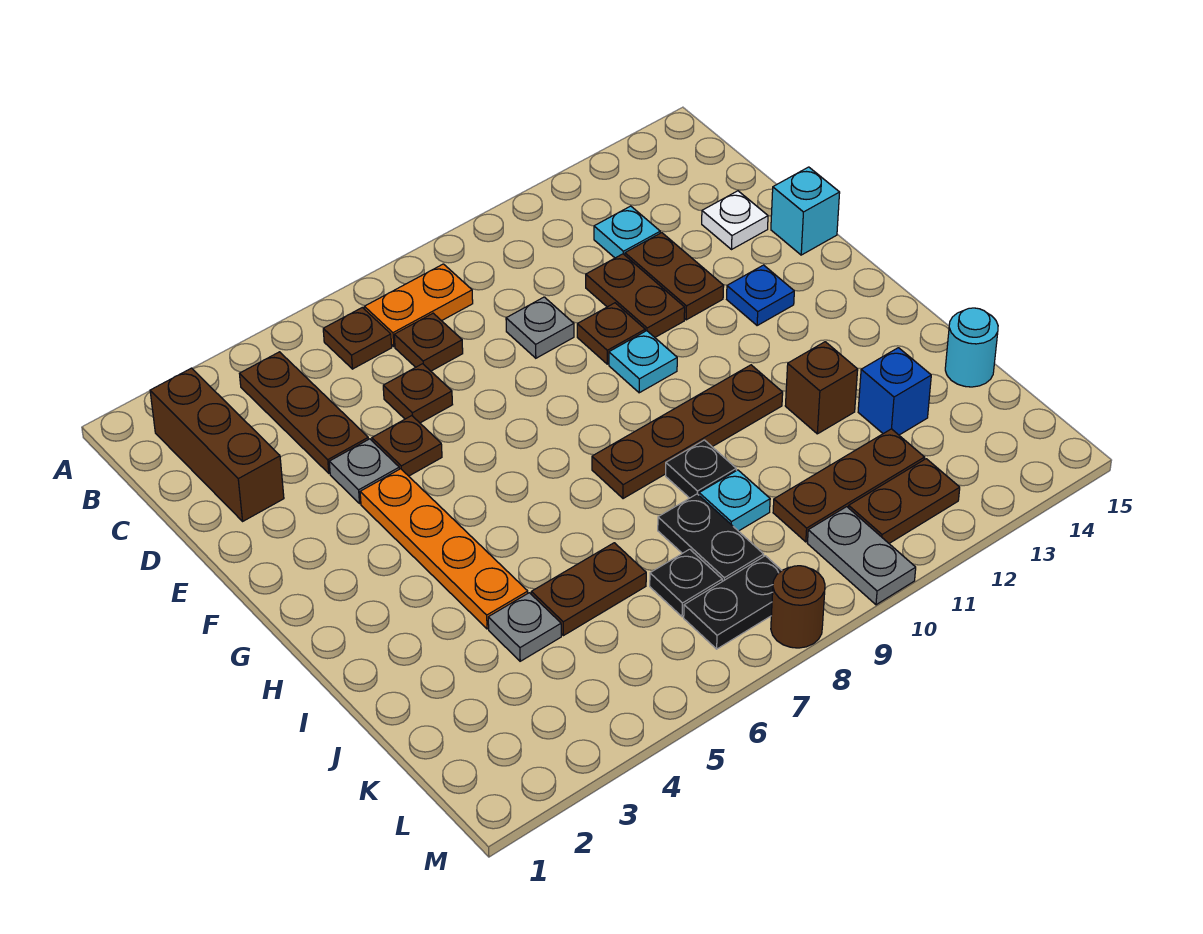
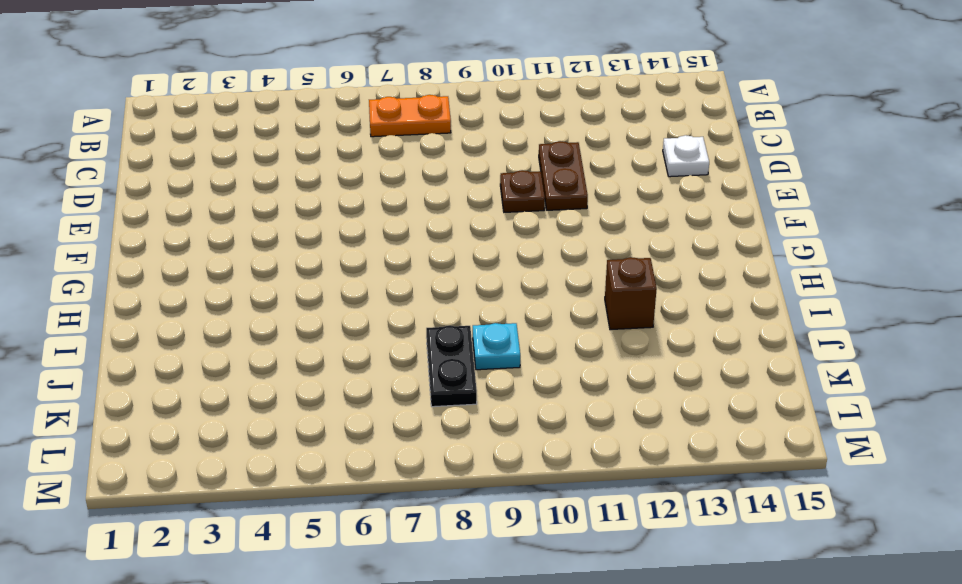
none -> brown 1x3 brick [150,368,284,521]
none -> brown 1x3 plate [240,352,368,473]
none -> brown 1x1 plate [323,307,392,369]
none -> brown 1x1 plate [394,313,463,371]

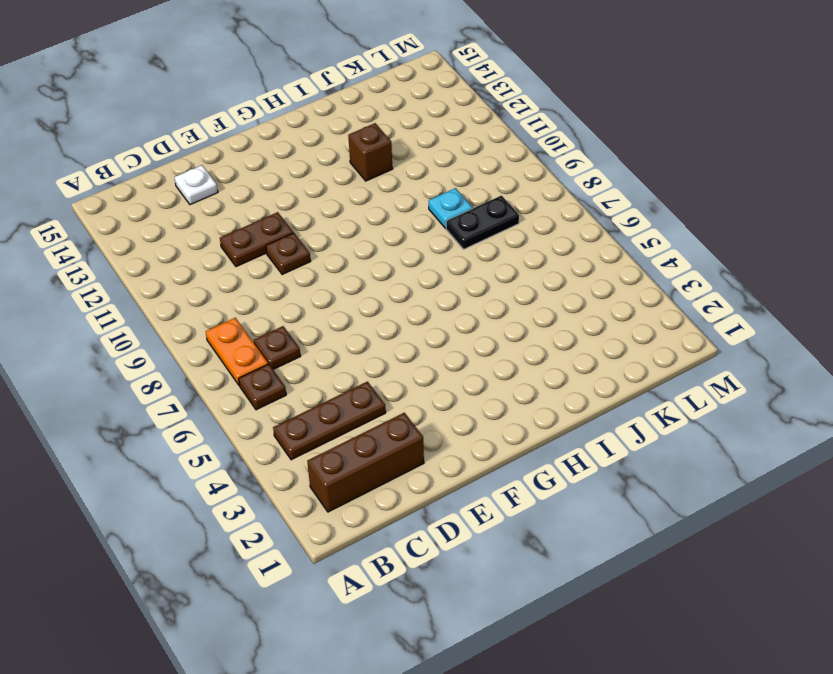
none -> cyan 1x1 plate [594,206,660,258]
none -> brown 1x1 plate [383,364,453,423]
none -> grey 1x1 plate [506,297,574,358]
none -> brown 1x2 plate [625,233,724,320]

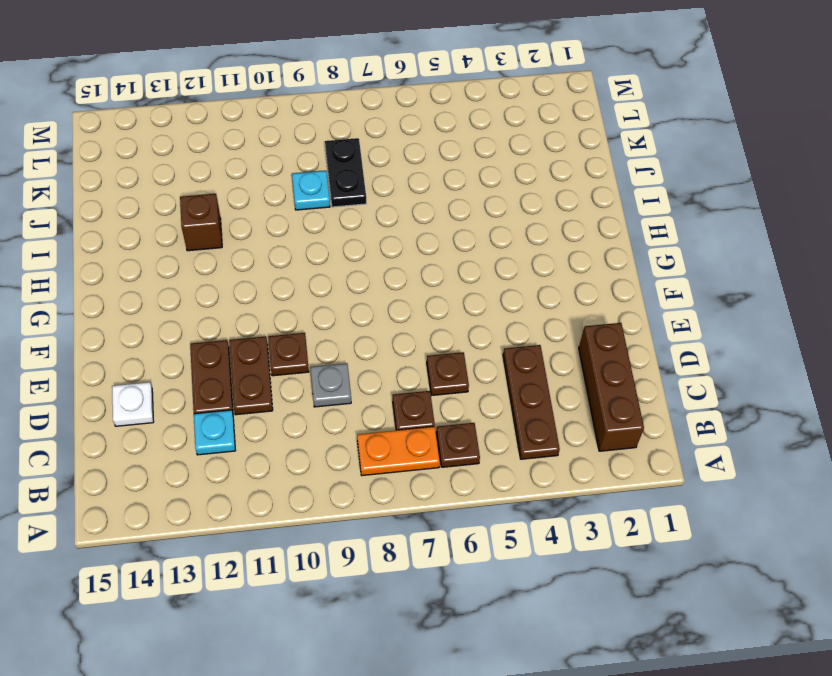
none -> grey 1x1 plate [329,439,399,503]
none -> brown 1x1 plate [372,416,442,476]
none -> cyan 1x1 brick [771,167,840,255]
none -> orange 1x4 plate [360,469,528,629]

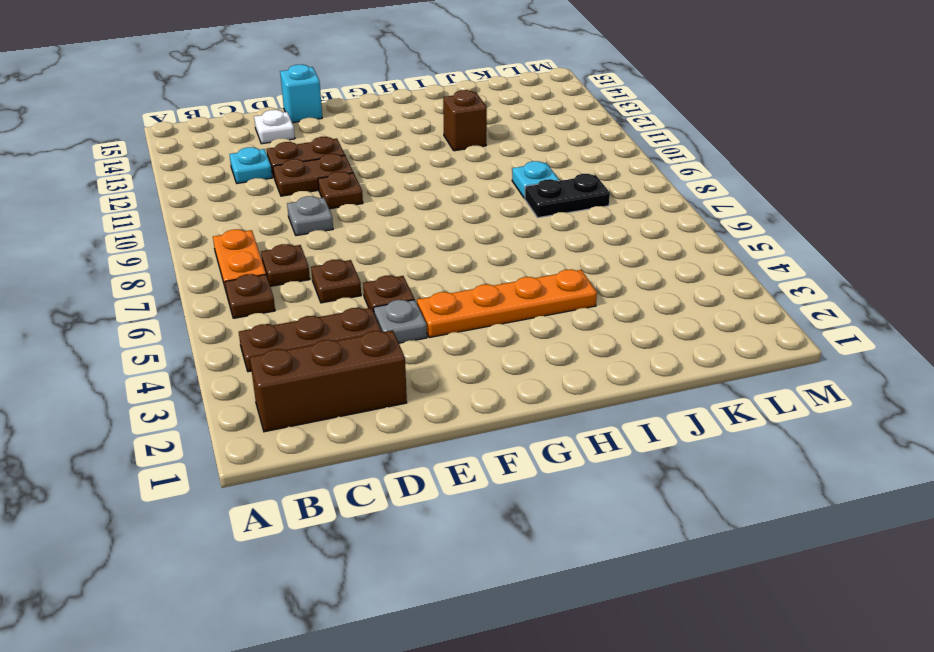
none -> cyan 1x1 plate [609,331,677,393]
none -> blue 1x1 plate [727,265,794,326]
none -> brown 1x4 plate [592,365,783,499]
none -> black 1x1 plate [666,440,736,498]

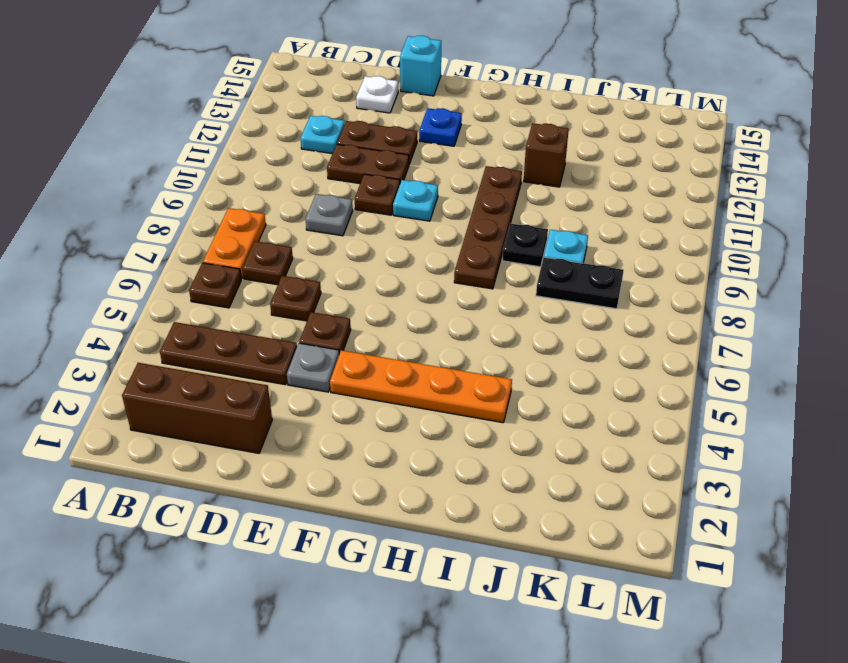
none -> grey 1x1 plate [488,593,561,661]
none -> brown 1x2 plate [531,543,646,636]
none -> blue 1x1 brick [858,348,931,435]
none -> cyan 1x1 round brick [945,308,998,387]

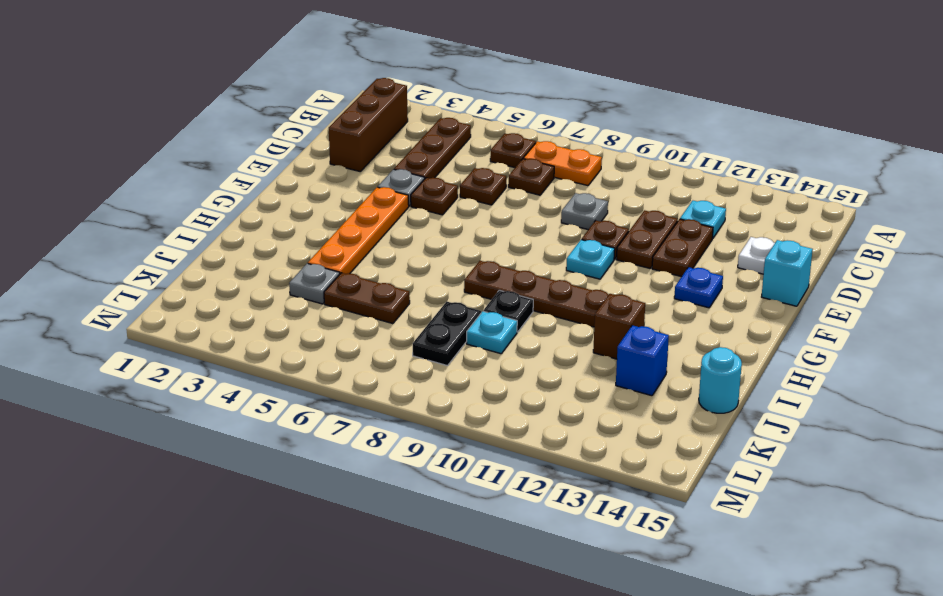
none -> black 1x1 plate [650,549,722,617]
none -> brown 1x3 plate [773,429,925,542]
none -> black 1x2 plate [684,556,782,649]
none -> grey 1x2 plate [807,507,916,605]

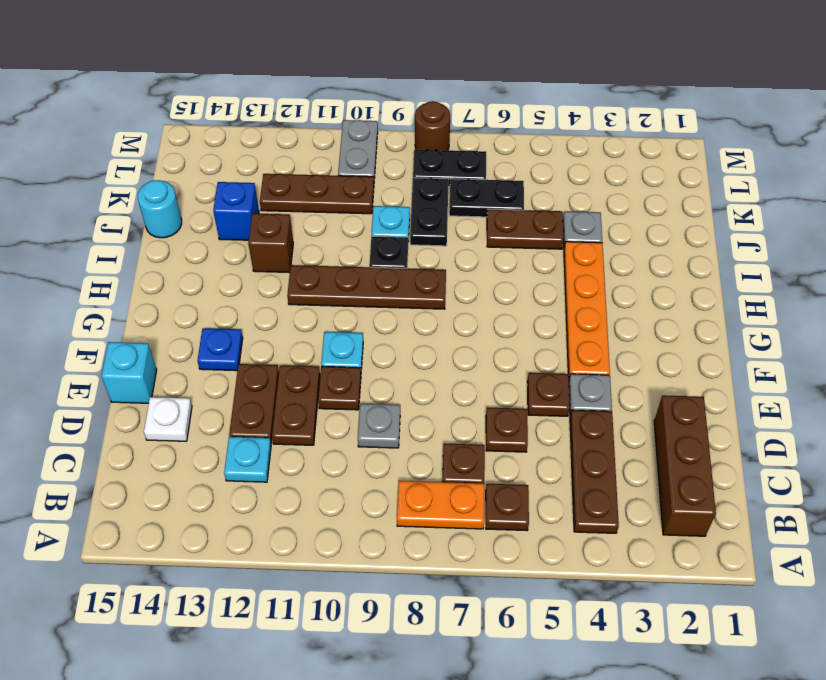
black 1x2 plate [449,179,524,217] -> black 1x1 plate [650,549,722,617]
none -> brown 1x2 plate [849,459,960,543]

